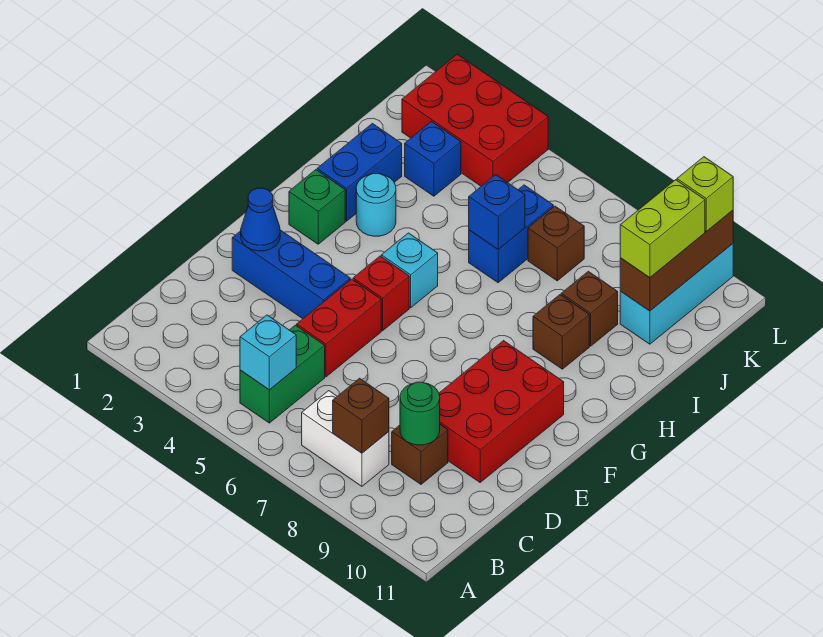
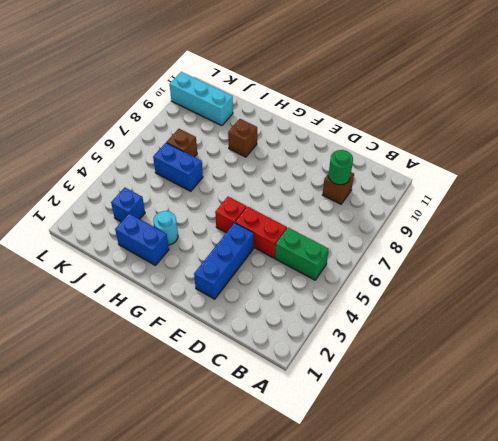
none -> white 1x2 brick [302,391,389,486]
none -> red 2x3 brick [439,341,564,482]
none -> green 1x1 brick [289,170,345,244]

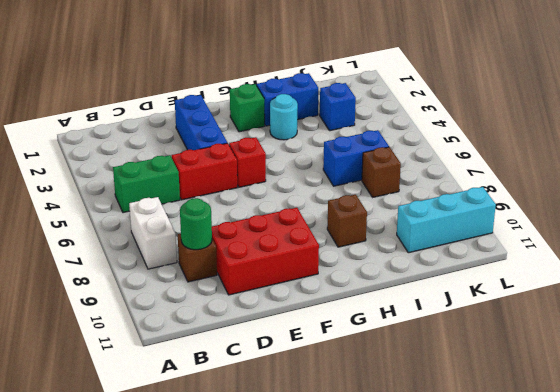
none -> cyan 1x1 brick [381,233,438,308]
none -> brown 1x1 brick [561,271,618,346]
none -> red 2x3 brick [402,54,548,186]

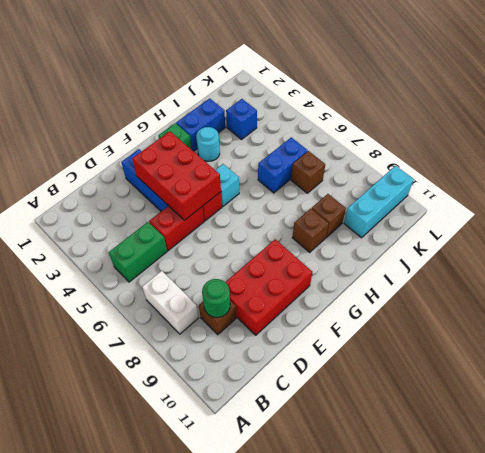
red 2x3 brick [132,131,221,220] -> red 2x3 brick moved to [402,54,548,186]
none -> cyan 1x1 brick [240,315,296,390]
none -> brown 1x1 brick [333,378,389,453]
none -> blue 1x1 cone [241,188,280,251]

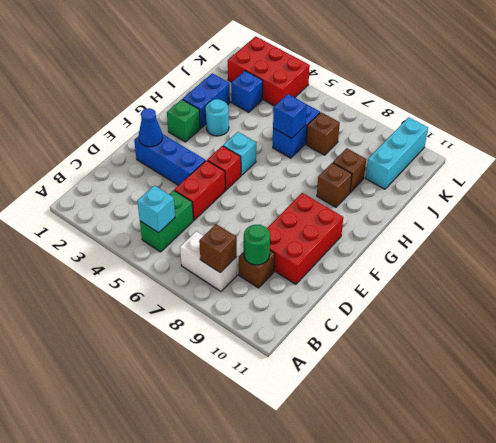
none -> brown 1x3 brick [620,210,733,311]
none -> lime 1x2 brick [620,180,705,278]
none -> lime 1x1 brick [677,157,733,231]

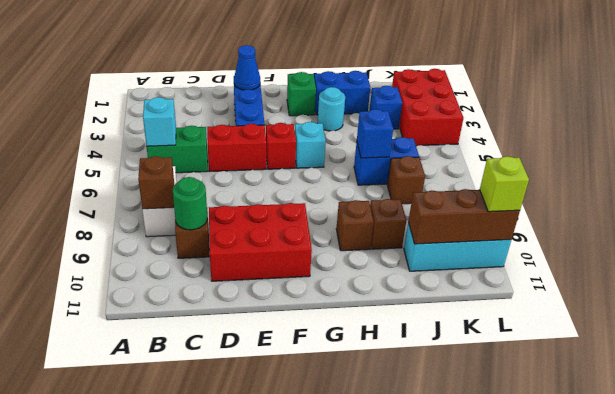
none -> lime 1x2 brick [620,180,705,278]

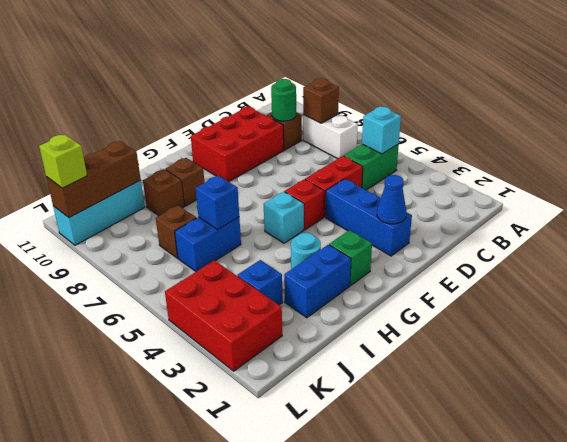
none -> lime 1x2 brick [620,180,705,278]

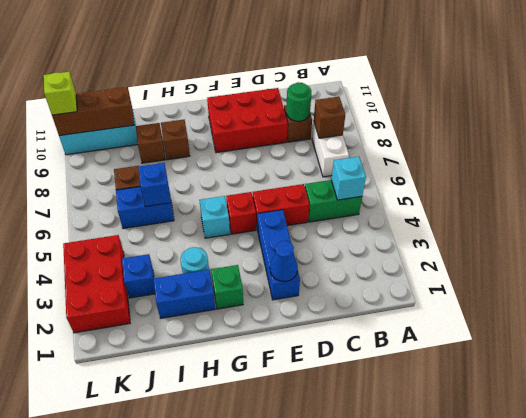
none -> lime 1x2 brick [620,180,705,278]

